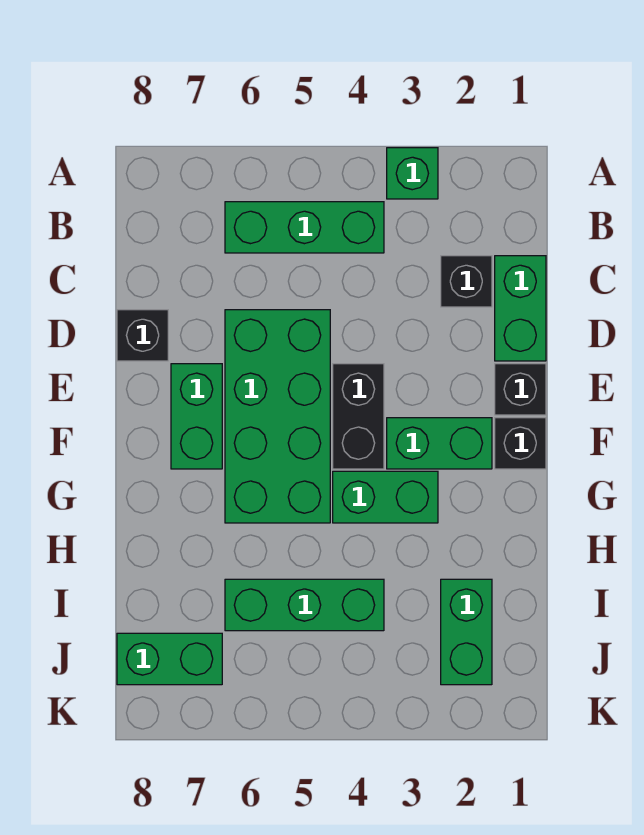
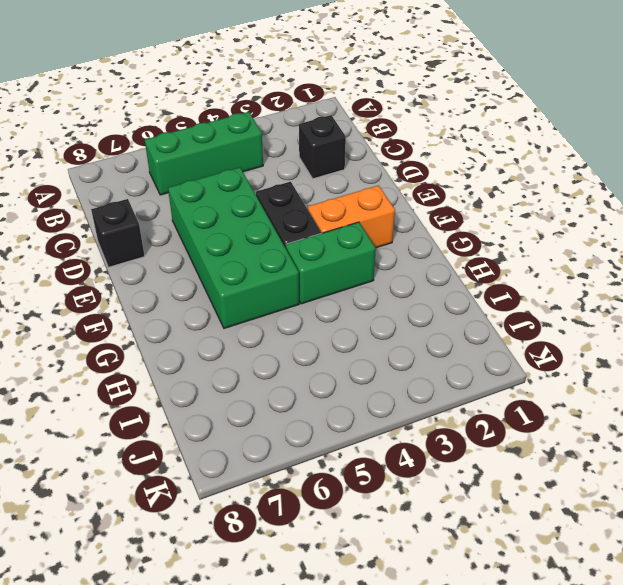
orange 1x2 brick [308,185,395,248] -> green 1x2 brick [387,418,492,469]
none -> green 1x1 brick [387,148,438,199]
none -> green 1x2 brick [495,256,546,361]
none -> black 1x1 brick [495,364,546,415]

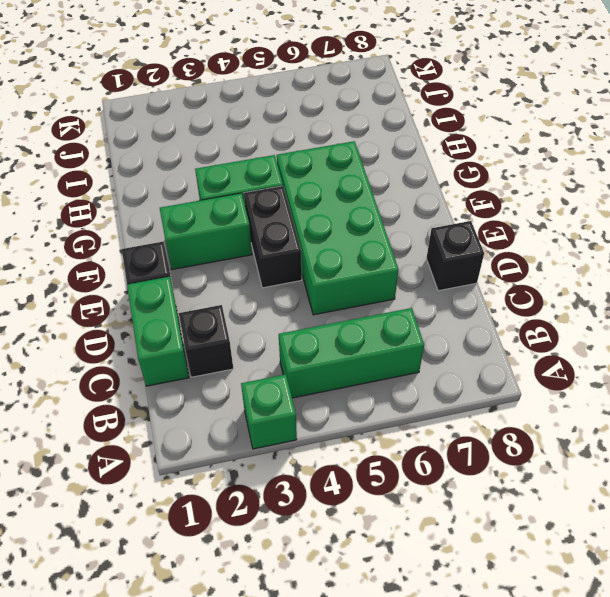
none -> green 1x2 brick [171,364,222,469]
none -> black 1x1 brick [495,418,546,469]
none -> green 1x2 brick [441,579,492,685]

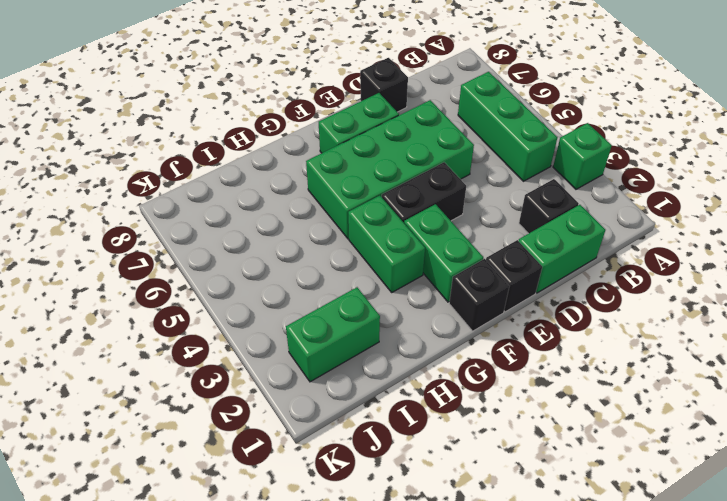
none -> green 1x3 brick [225,579,384,631]
none -> green 1x2 brick [117,633,222,685]

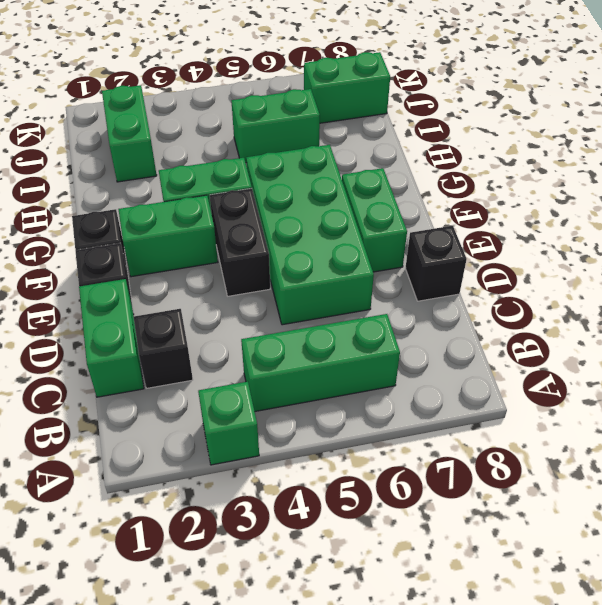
green 1x2 brick [231,89,320,163] -> green 1x3 brick [225,579,384,631]

